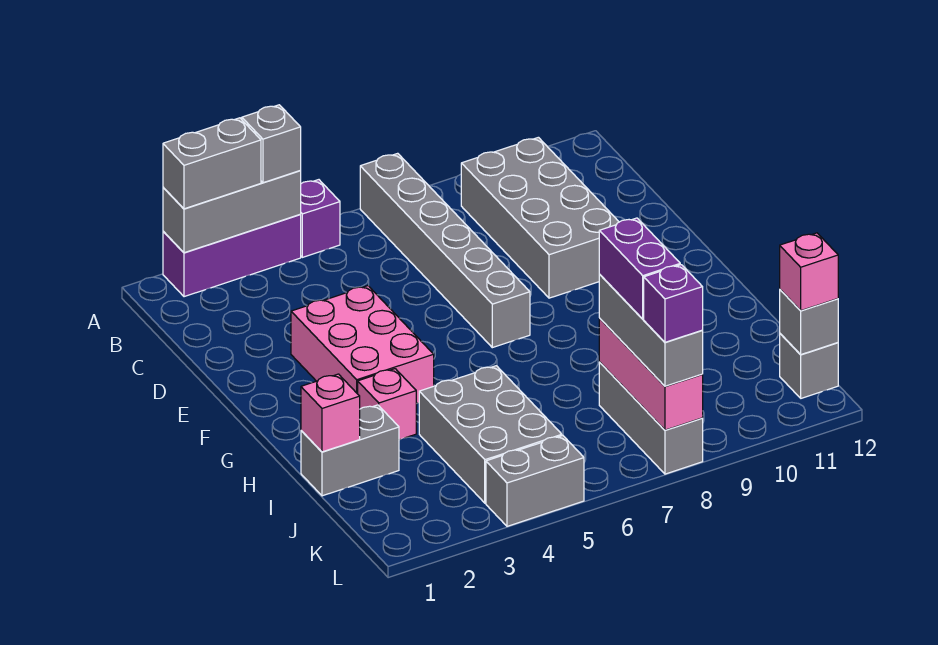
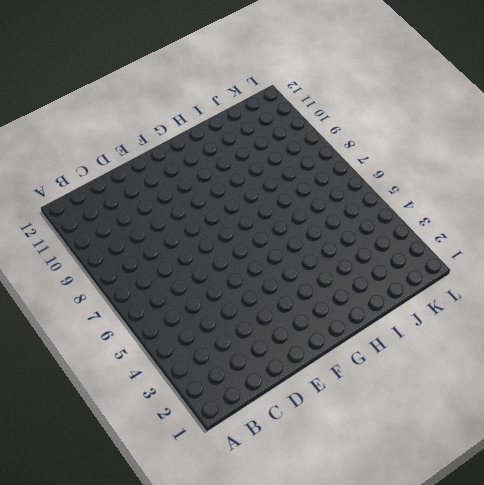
none -> purple 1x3 brick [163,215,301,297]
none -> purple 1x1 brick [300,180,340,257]
none -> grey 1x6 brick [360,153,530,348]

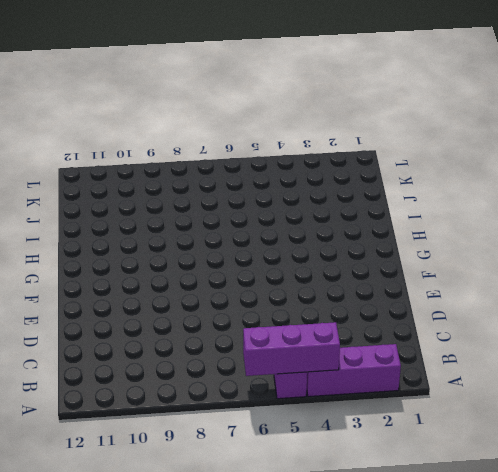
purple 1x3 brick [243,322,340,376] -> grey 1x3 brick [163,171,301,253]
none -> grey 1x6 brick [360,153,530,348]
none -> grey 2x4 brick [461,137,619,298]
none -> pink 2x3 brick [291,286,434,403]

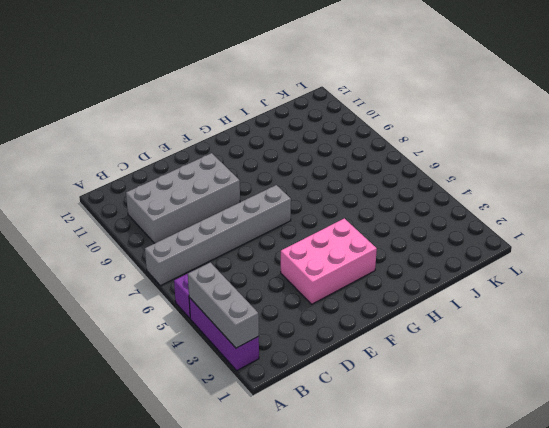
none -> pink 1x1 brick [358,369,417,440]
none -> grey 1x2 brick [301,405,399,496]
none -> grey 2x3 brick [419,366,562,503]

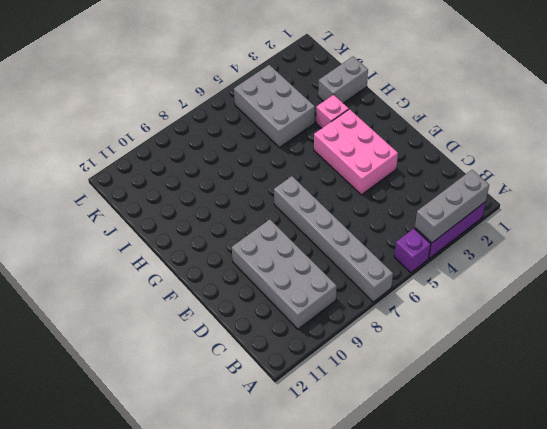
none -> grey 1x3 brick [599,362,703,474]
none -> grey 1x1 brick [780,334,838,398]
none -> grey 1x2 brick [486,436,584,526]

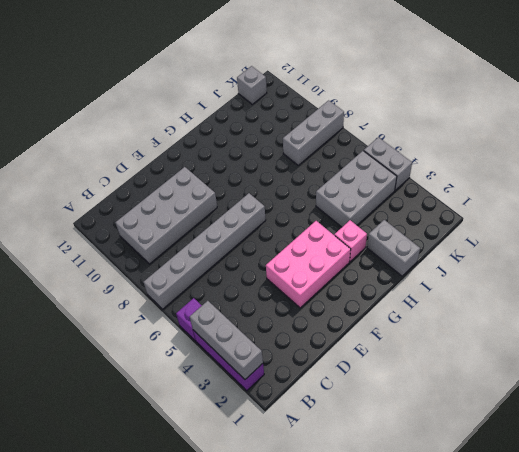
none -> pink 1x1 brick [301,374,360,452]
none -> pink 1x3 brick [599,318,703,430]
none -> grey 1x1 brick [780,290,838,355]

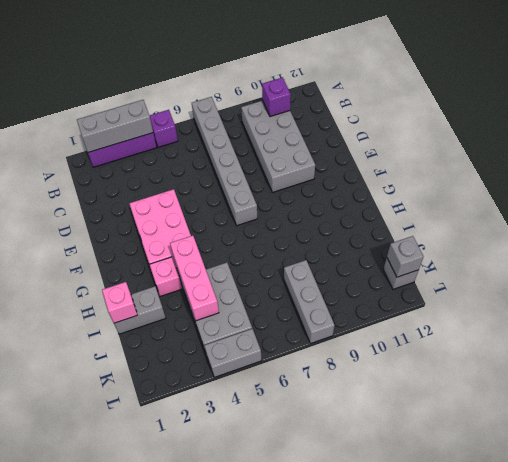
purple 1x1 brick [262,78,291,117] -> purple 1x1 brick moved to [644,265,703,342]
pink 1x3 brick [170,236,219,321] -> pink 1x3 brick moved to [599,318,703,430]
none -> grey 1x2 brick [163,118,261,209]
none -> grey 1x1 brick [242,105,301,183]
none -> grey 1x3 brick [599,275,703,386]

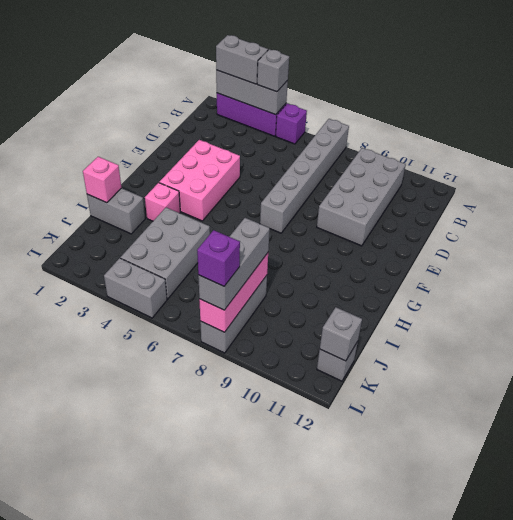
none -> pink 1x1 brick [780,233,838,311]
none -> purple 1x2 brick [599,218,680,319]

